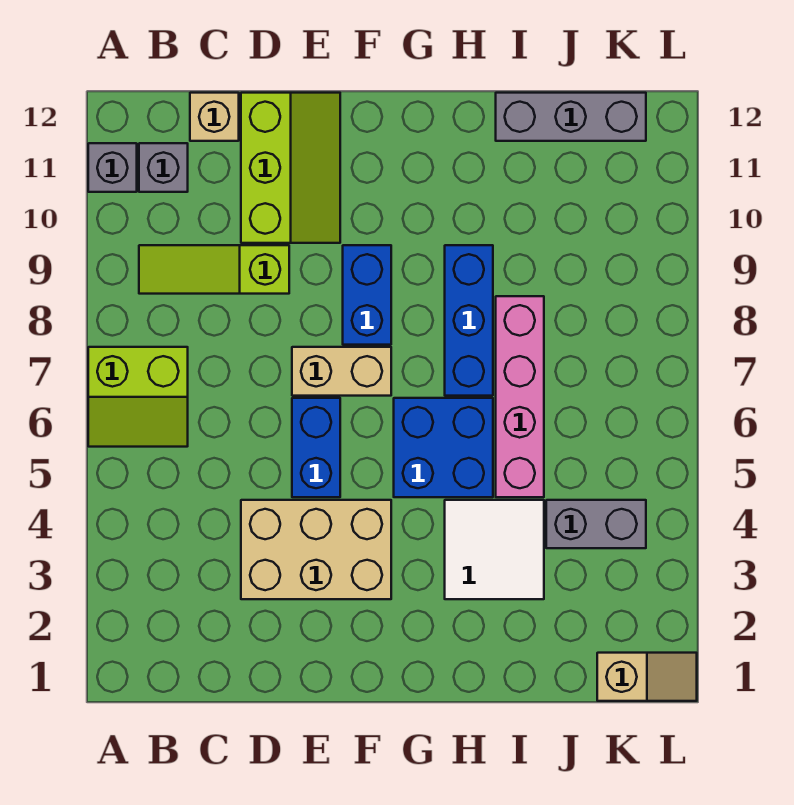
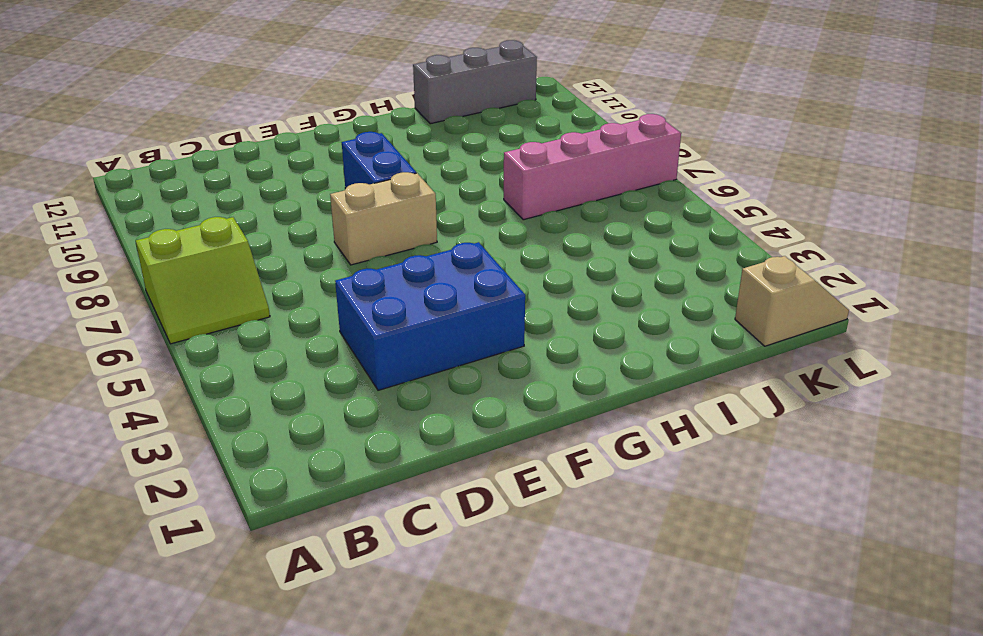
blue 2x3 brick [335,242,525,390] -> tan 2x3 brick [241,500,391,599]
pink 1x4 brick [504,114,681,220] -> pink 1x4 brick turned to [496,296,544,497]
none -> grey 1x1 brick [88,143,137,192]
none -> lime 1x3 slope [139,245,289,294]
none -> grey 1x1 brick [139,143,188,192]

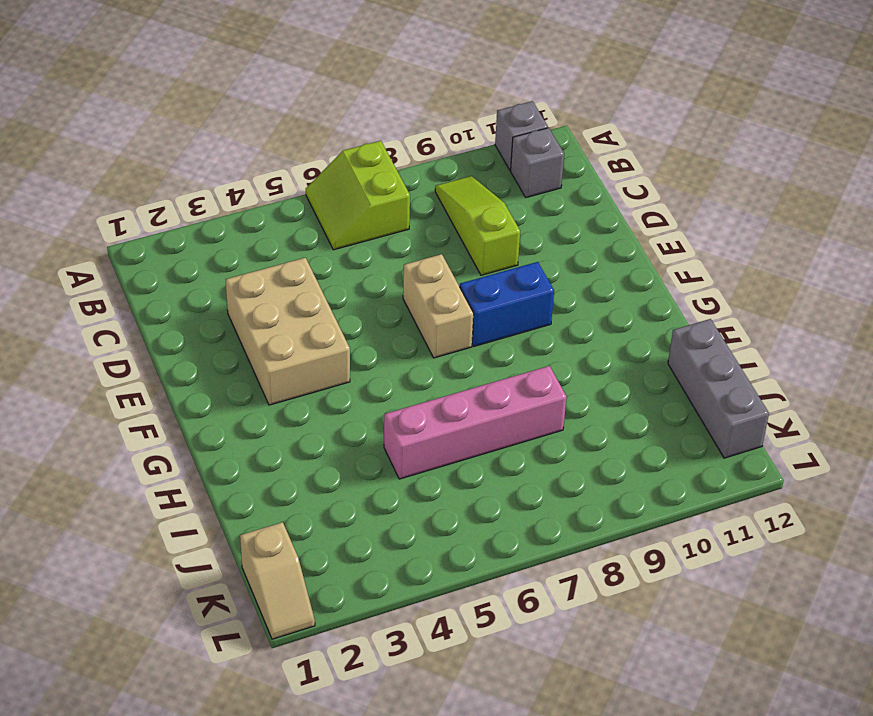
none -> tan 1x1 brick [190,93,239,141]
none -> lime 2x3 slope [241,93,340,243]
none -> blue 1x2 brick [292,398,340,497]

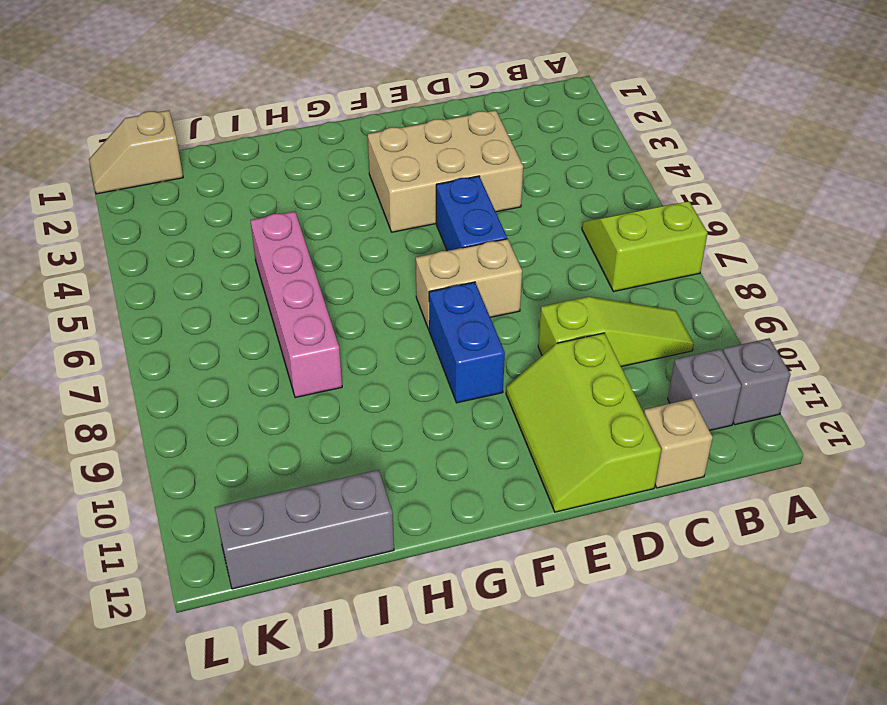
none -> blue 2x2 brick [394,398,493,497]
none -> white 2x2 tile [445,500,544,599]
none -> blue 1x3 brick [445,245,493,396]

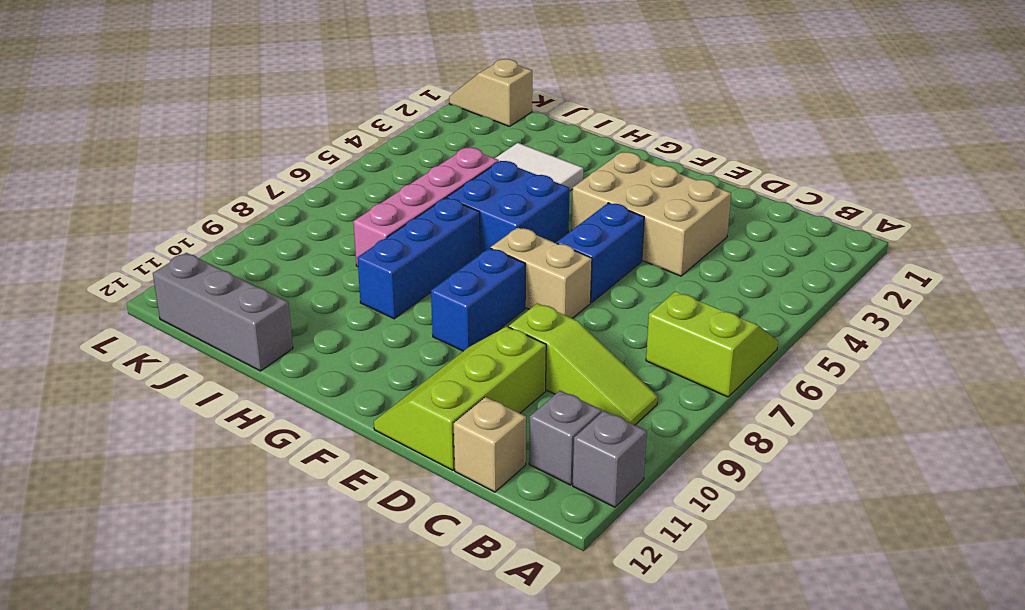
none -> grey 1x2 brick [546,500,646,548]

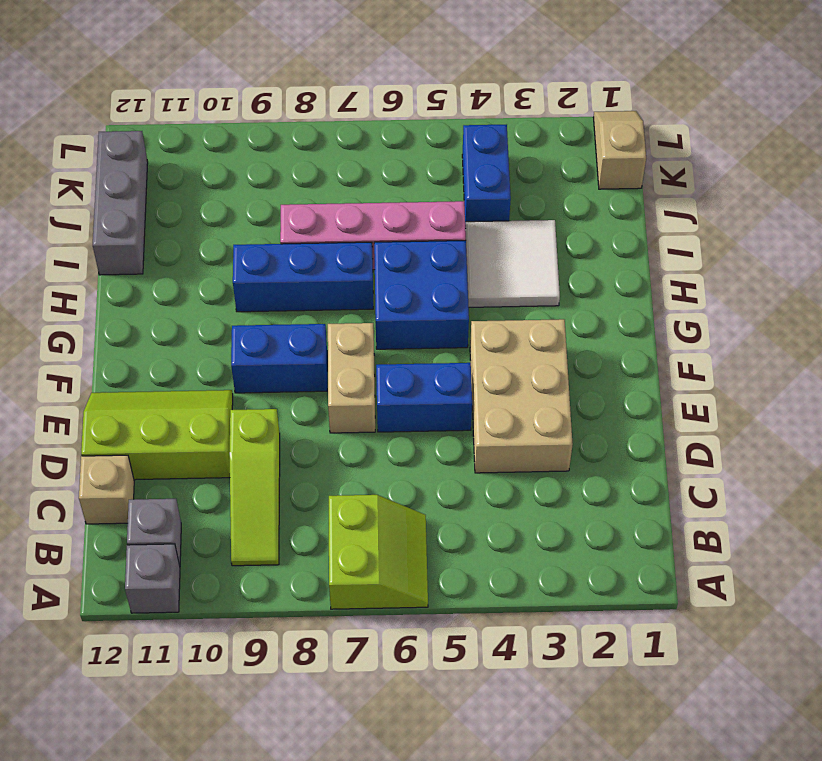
blue 1x2 brick [462,125,511,228] -> grey 1x2 brick [546,500,646,548]

